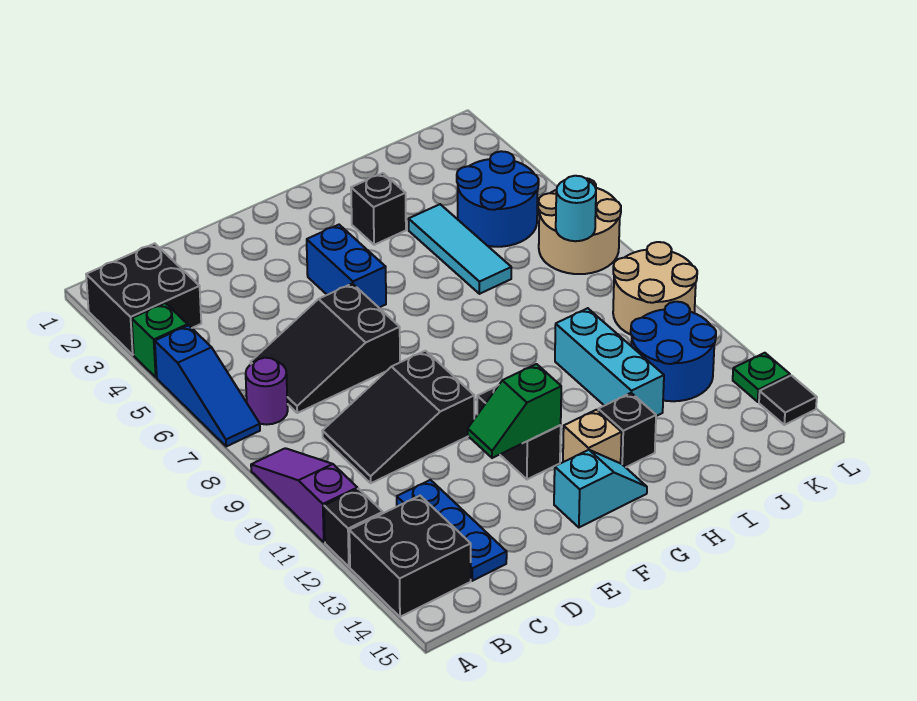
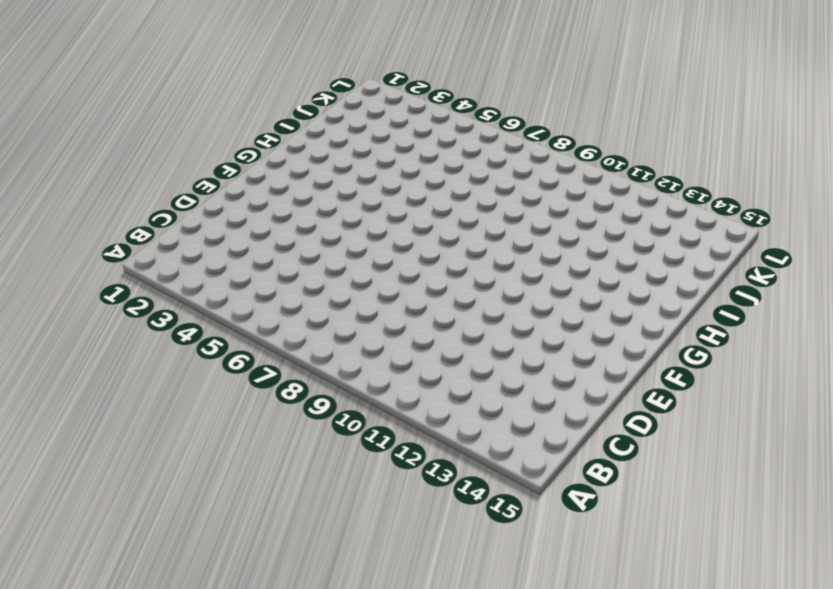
none -> black 2x2 brick [86,243,201,355]
none -> green 1x1 brick [132,303,188,377]
none -> blue 1x3 slope [155,325,260,446]

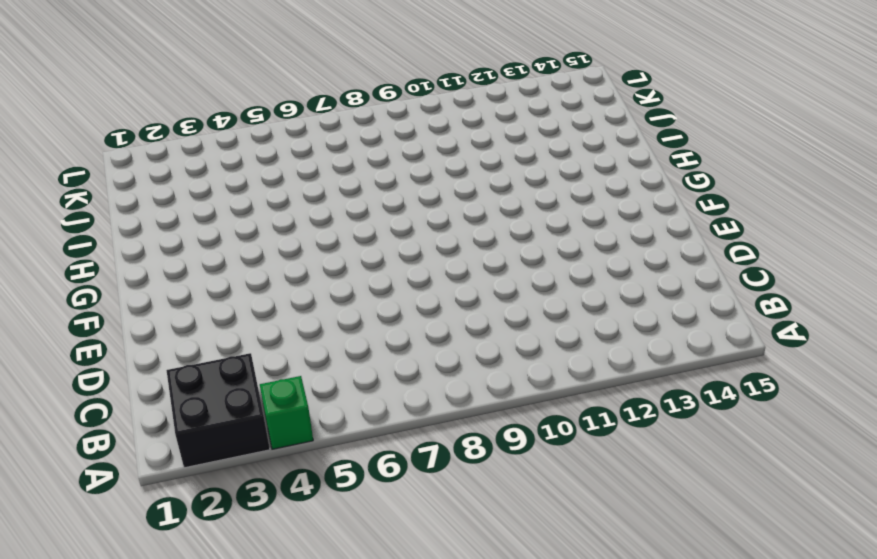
none -> blue 1x3 slope [155,325,260,446]
none -> purple 1x3 slope [251,448,357,542]
none -> black 1x1 brick [324,489,383,567]

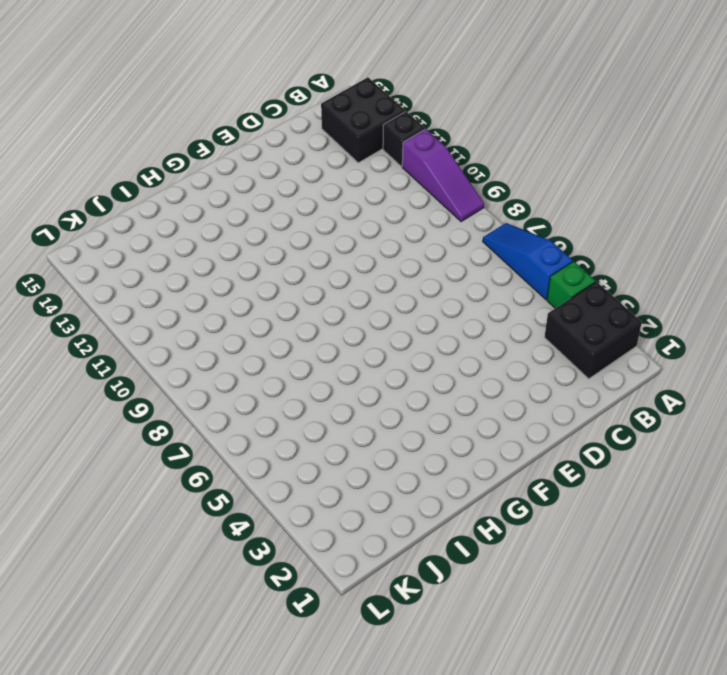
none -> purple 1x1 round brick [246,358,288,425]
none -> black 2x3 slope [251,284,400,413]
none -> black 2x3 slope [322,351,474,483]

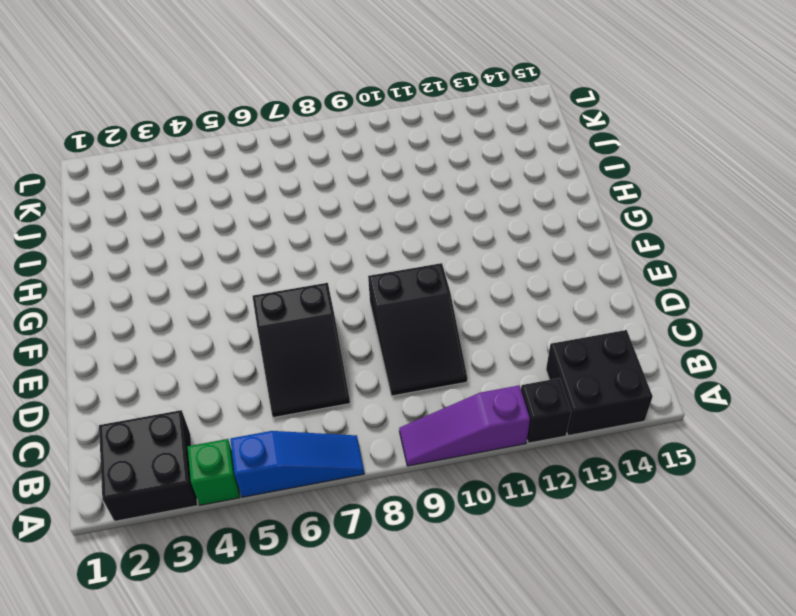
none -> purple 1x1 round brick [246,358,288,425]
none -> blue 1x3 plate [397,480,507,581]
none -> blue 1x2 brick [307,225,386,307]

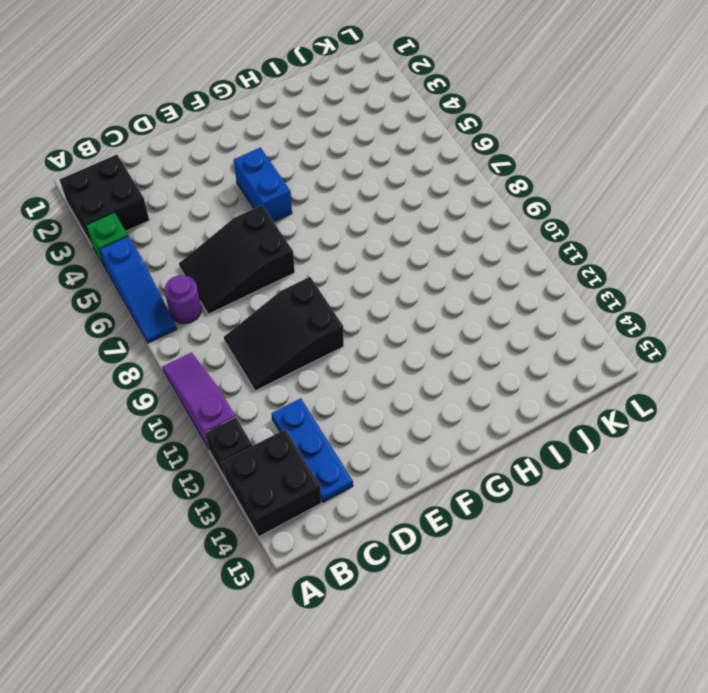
none -> black 1x2 brick [477,385,561,479]
none -> cyan 1x2 slope [554,450,647,527]
none -> tan 1x1 brick [563,410,622,463]

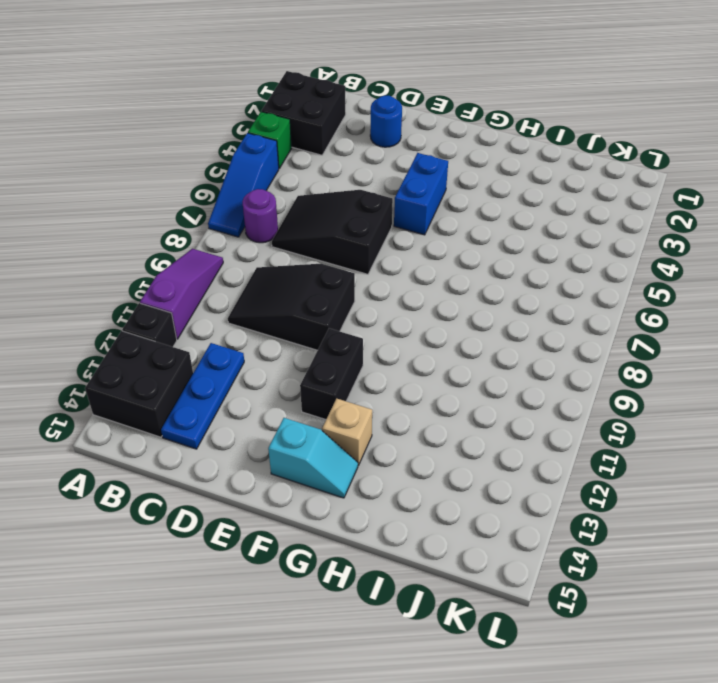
blue 1x1 round brick [370,96,402,147] -> none
none -> black 1x1 brick [351,173,406,245]
none -> black 1x1 brick [598,393,656,467]
none -> cyan 1x3 tile [409,204,511,294]

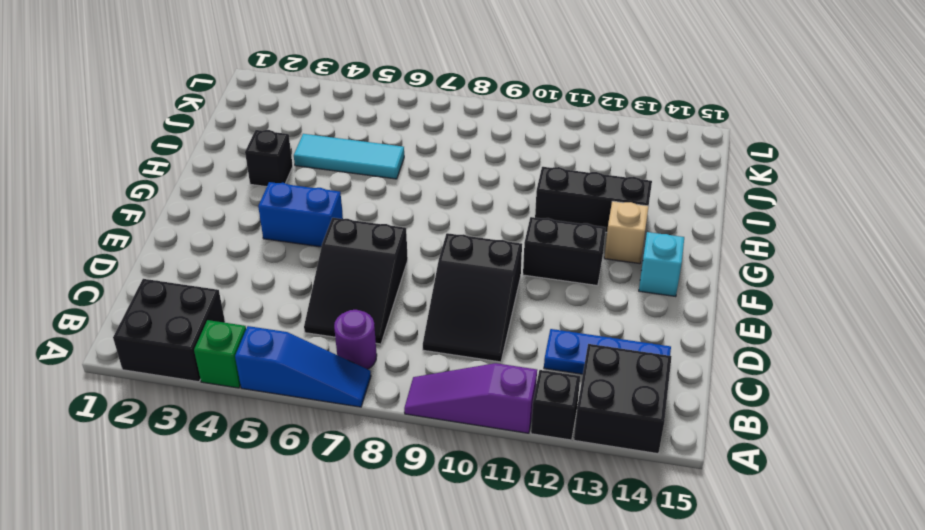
black 1x3 brick [535,167,652,232] -> black 1x1 brick [598,393,656,467]
none -> cyan 1x3 brick [555,308,664,416]
none -> blue 2x2 round brick [457,151,539,247]
none -> blue 2x2 round brick [631,302,716,401]

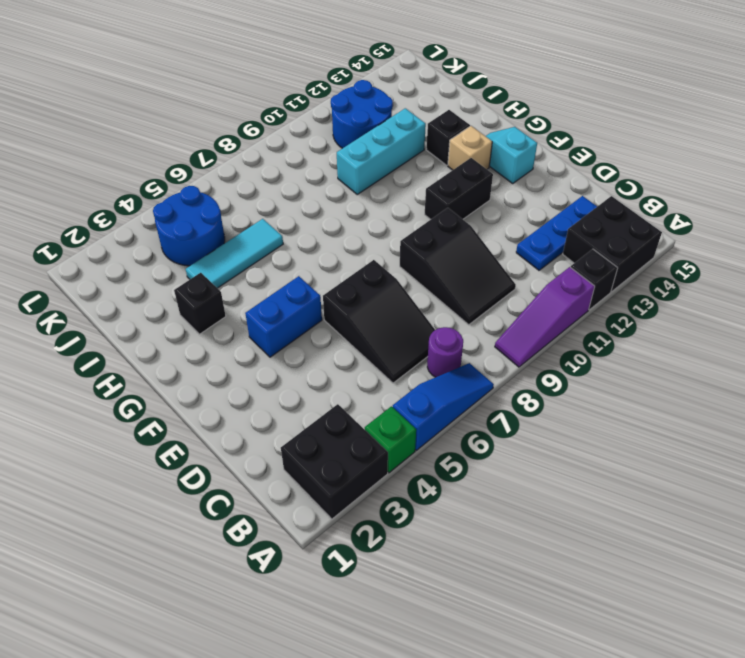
none -> tan 2x2 round brick [538,178,621,274]
none -> tan 2x2 round brick [613,242,697,335]
none -> green 1x1 plate [733,353,790,402]

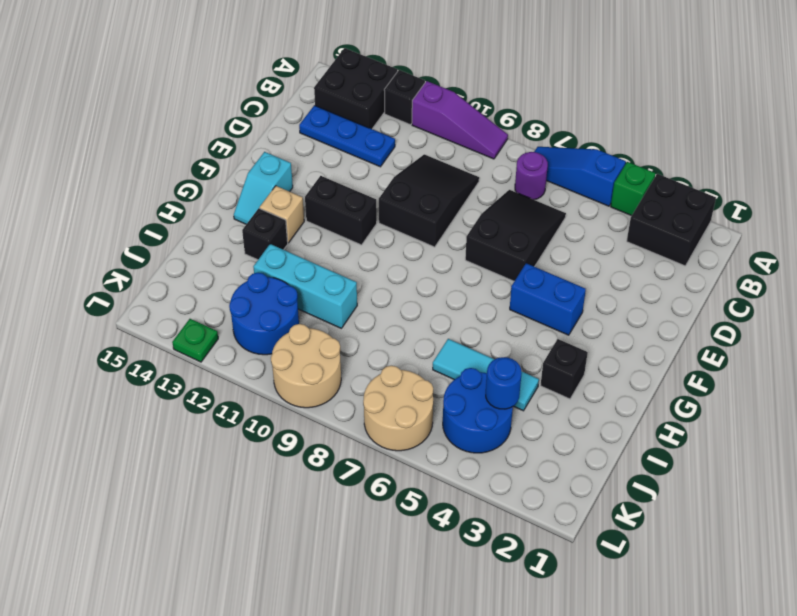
blue 1x1 round brick [486,357,522,409] -> none
none -> black 1x1 tile [759,375,817,425]
none -> green 1x2 slope [468,364,561,458]
none -> cyan 1x1 round brick [556,176,596,241]

